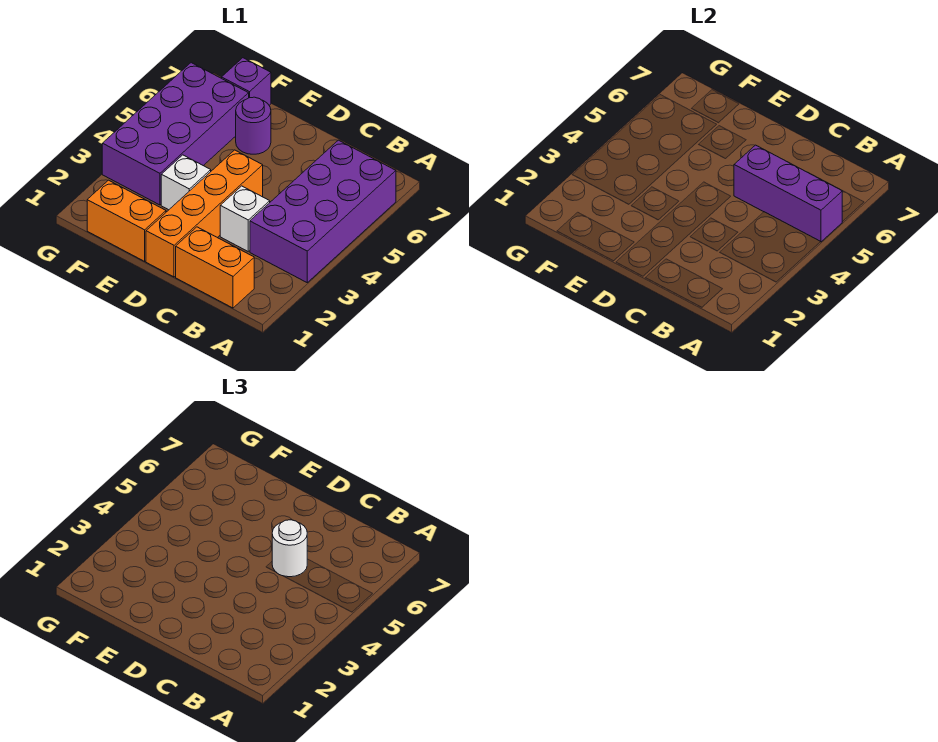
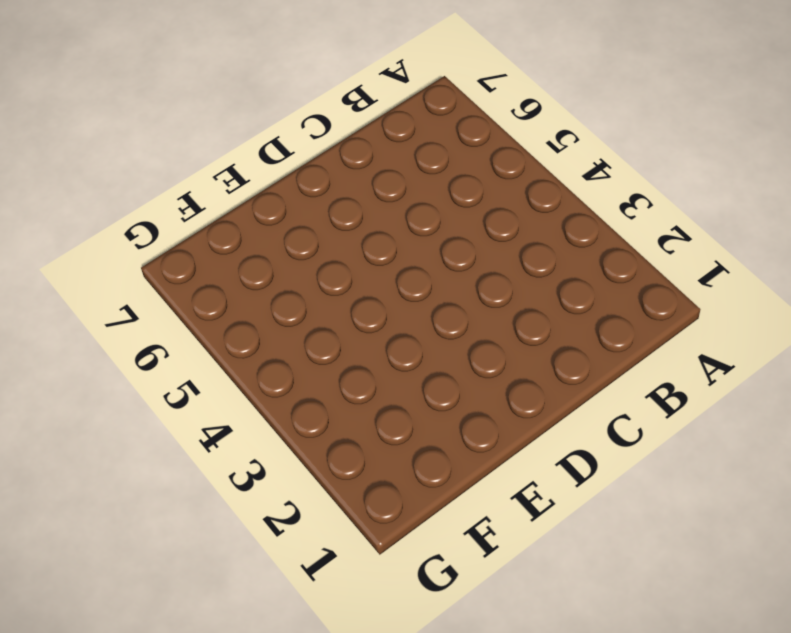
none -> purple 2x4 brick [250,140,396,282]
none -> orange 1x2 brick [176,227,254,308]

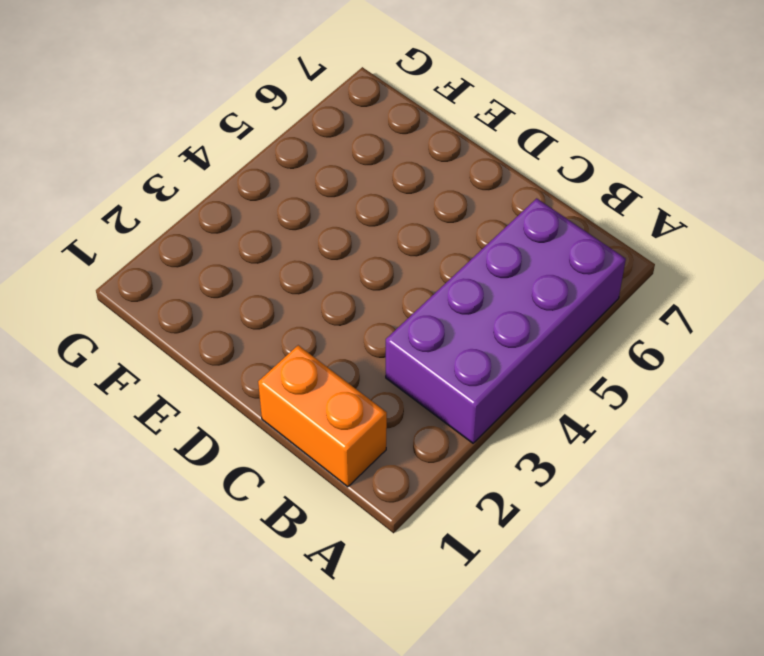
none -> white 1x1 brick [220,186,270,251]
none -> orange 1x4 brick [146,150,263,277]

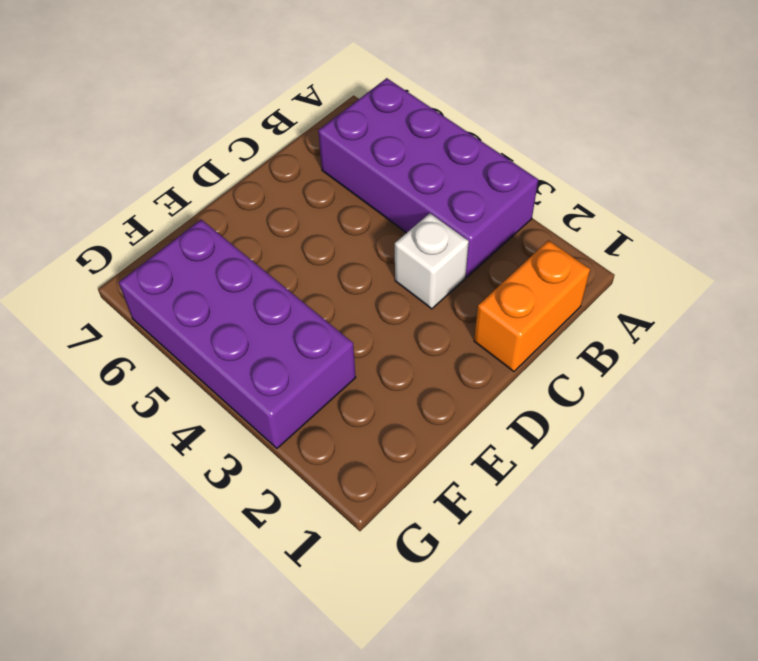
none -> orange 1x4 brick [146,150,263,277]
none -> orange 1x2 brick [87,180,166,261]

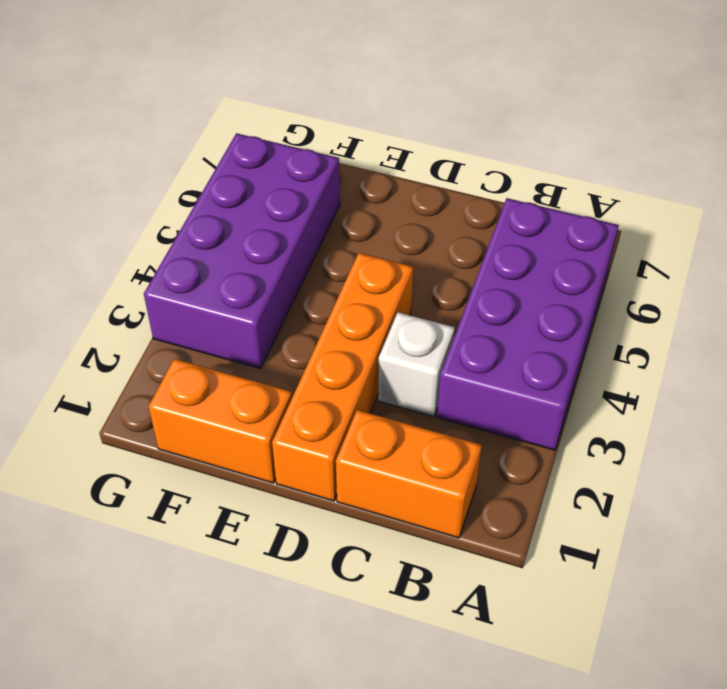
none -> white 1x1 brick [161,155,211,210]
none -> purple 1x1 round brick [236,97,271,154]

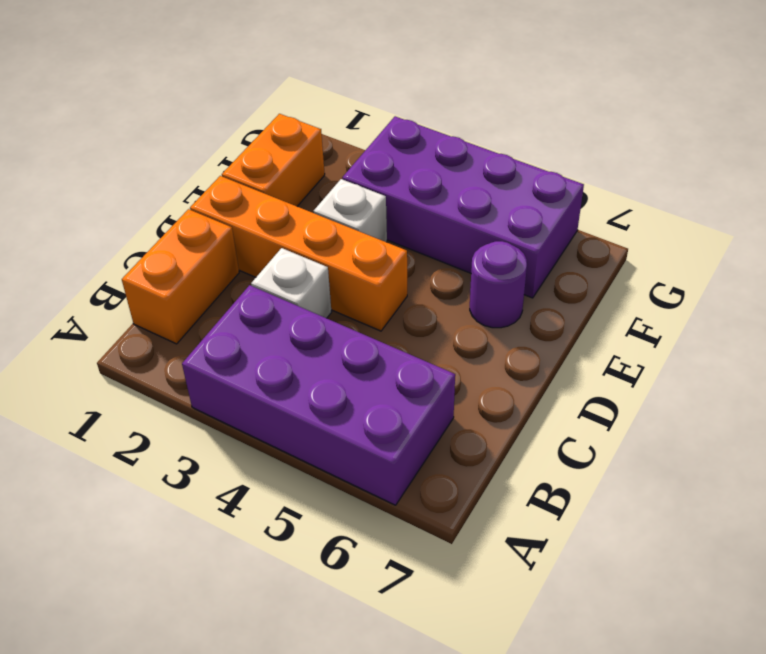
none -> purple 1x1 brick [222,58,271,105]
none -> purple 1x3 brick [734,145,842,242]

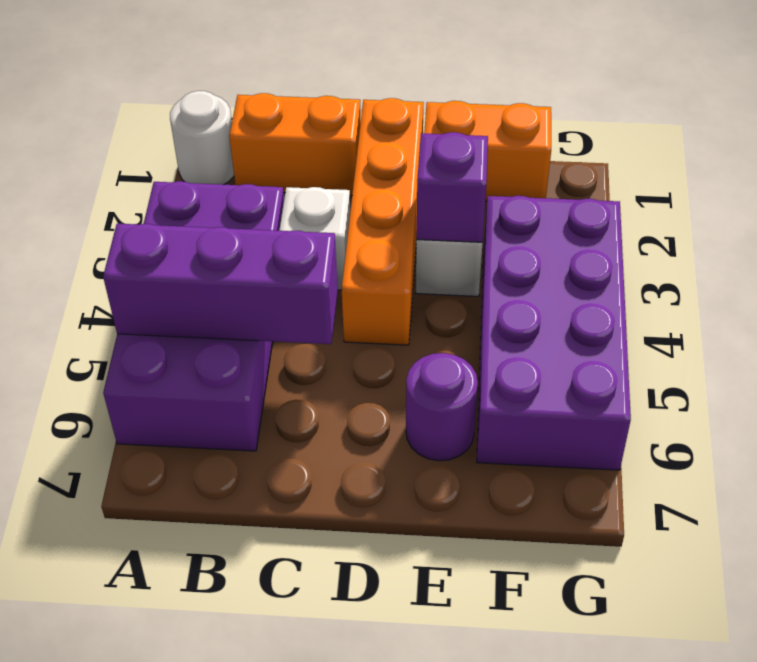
white 1x1 round brick [170,91,234,185] -> white 1x1 round brick moved to [272,520,307,577]
purple 1x1 brick [417,132,488,242] -> purple 1x1 brick moved to [222,58,271,105]

